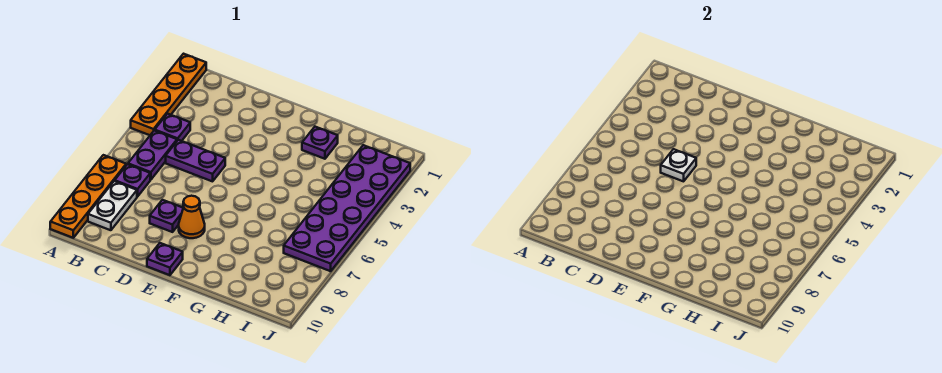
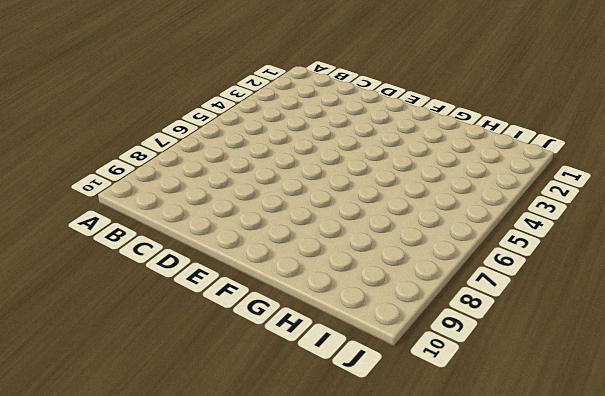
none -> orange 1x4 plate [131,54,206,135]
none -> orange 1x4 plate [50,155,126,238]
none -> purple 1x1 plate [155,114,190,141]

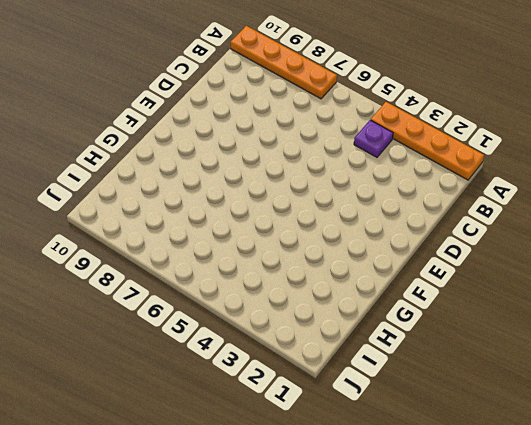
none -> purple 1x2 plate [128,130,177,180]
none -> purple 1x1 plate [115,164,150,197]
none -> white 1x2 plate [88,181,137,230]

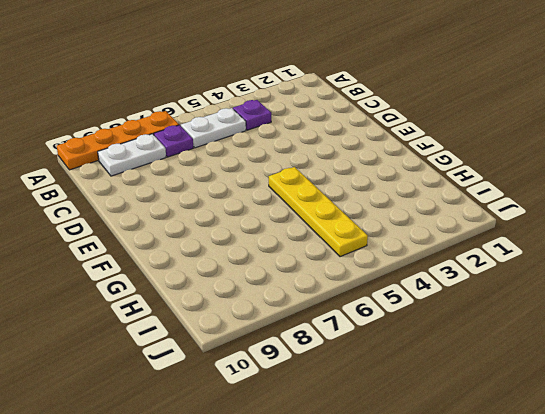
white 1x2 plate [181,108,246,148] -> purple 1x2 plate [128,130,177,180]
yellow 1x4 plate [269,167,368,257] -> purple 2x6 plate [284,145,410,271]
none -> orange 1x4 plate [131,54,206,135]
none -> purple 1x2 plate [166,140,225,181]
none -> purple 1x1 plate [150,200,183,232]

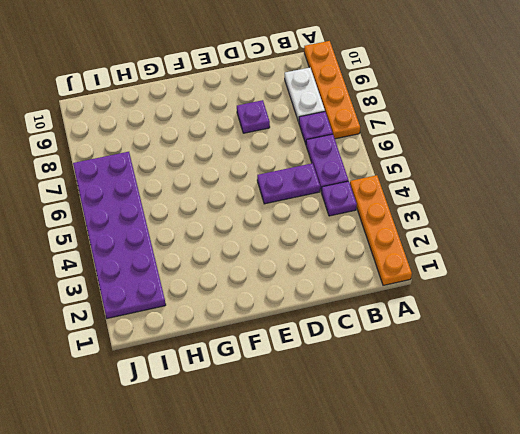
none -> orange 1x1 cone [179,196,205,238]
none -> purple 1x1 plate [147,243,183,275]
none -> purple 1x1 plate [302,127,338,159]

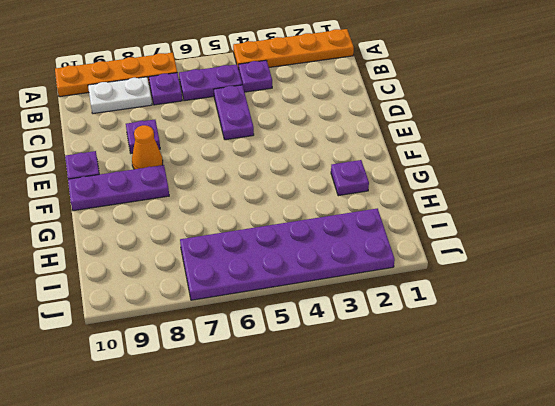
purple 1x3 plate [68,165,169,211] -> none
none -> white 1x1 plate [661,149,696,181]

